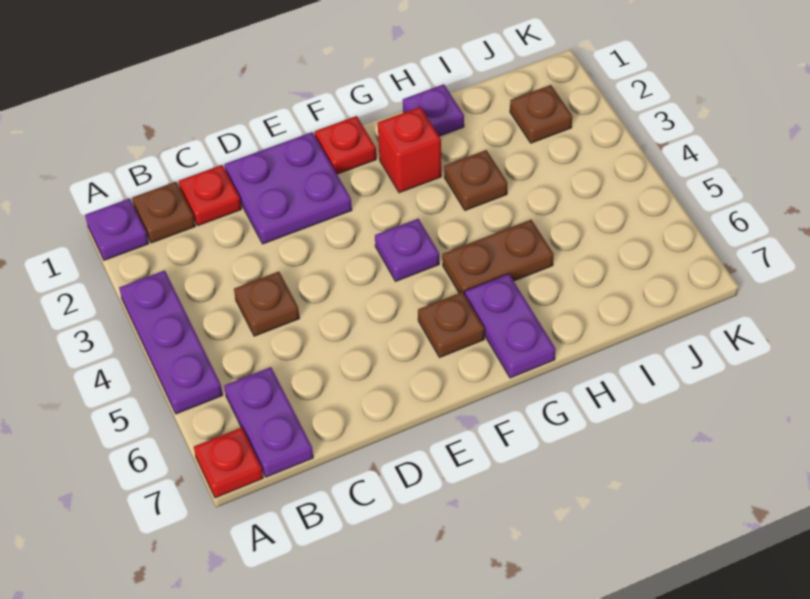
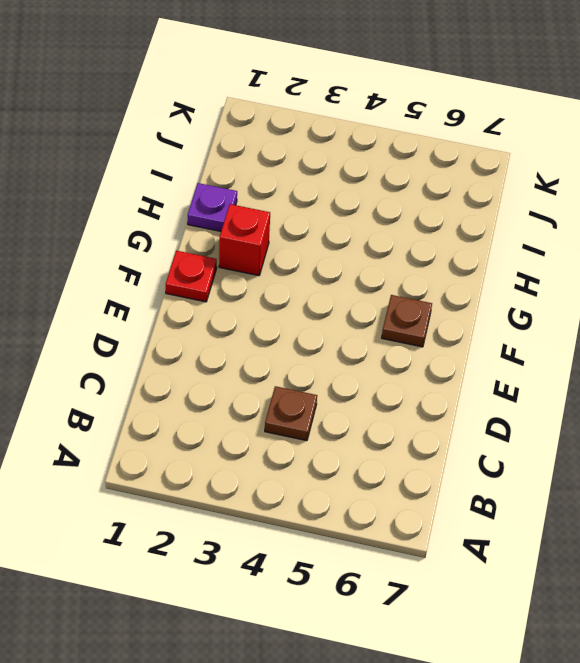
none -> purple 1x1 plate [85,199,149,260]
none -> purple 1x3 plate [119,270,223,414]
none -> red 1x1 plate [194,427,263,498]

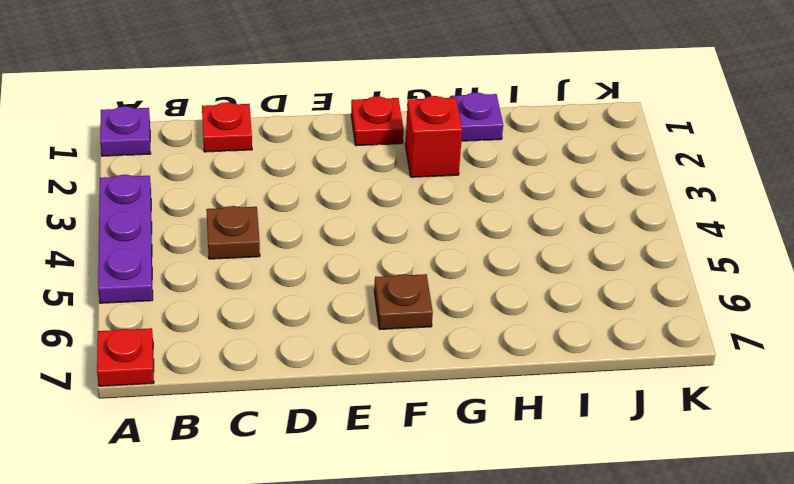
none -> brown 1x1 plate [132,182,195,243]
none -> purple 1x2 plate [224,367,313,477]
none -> purple 2x2 plate [225,132,352,244]

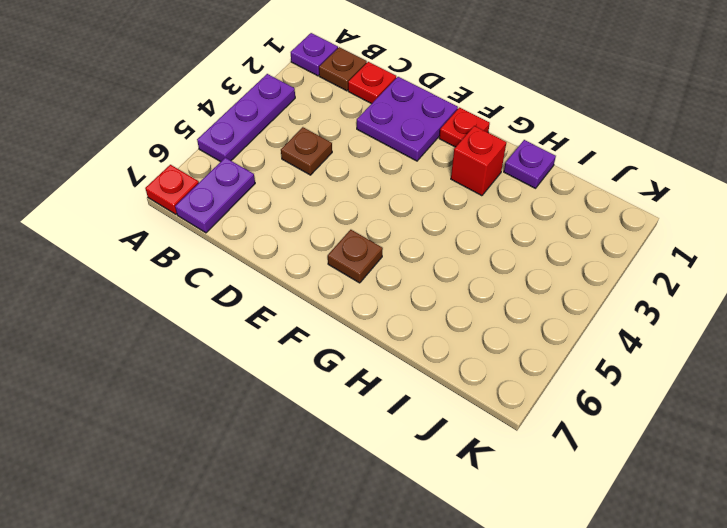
none -> purple 1x1 plate [375,219,439,281]
none -> brown 1x2 plate [442,220,554,295]
none -> purple 1x2 plate [465,274,556,378]

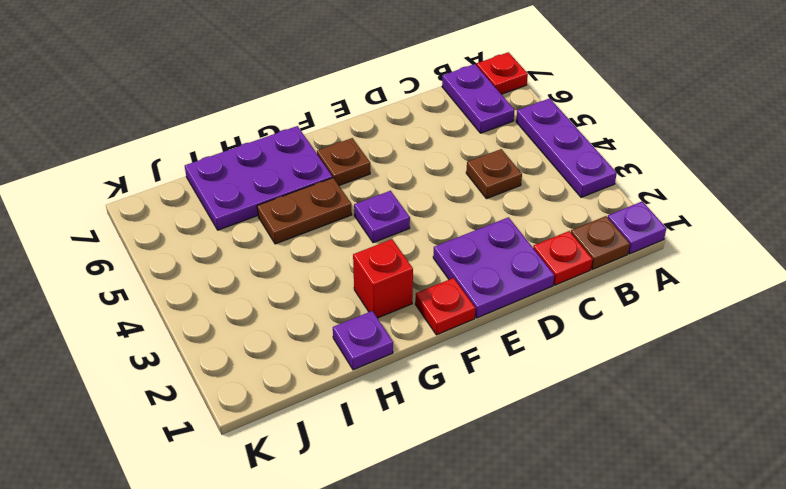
purple 2x3 plate [185,126,332,230] -> purple 1x2 plate [465,274,556,378]
none -> brown 1x1 plate [444,150,507,210]
none -> brown 1x1 plate [510,85,572,143]

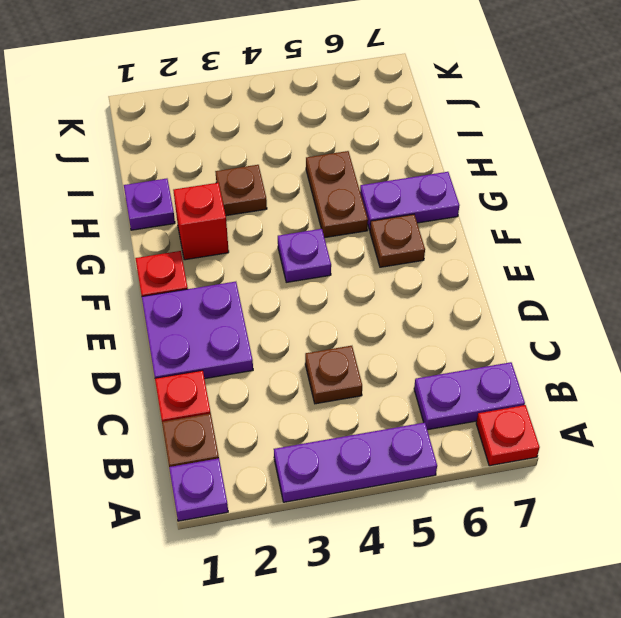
none -> brown 1x1 plate [510,85,572,143]

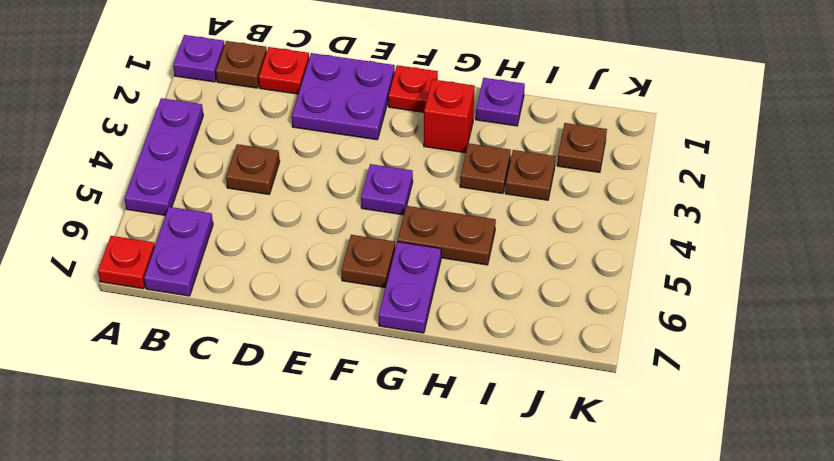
brown 1x1 plate [505,150,556,200] -> none

